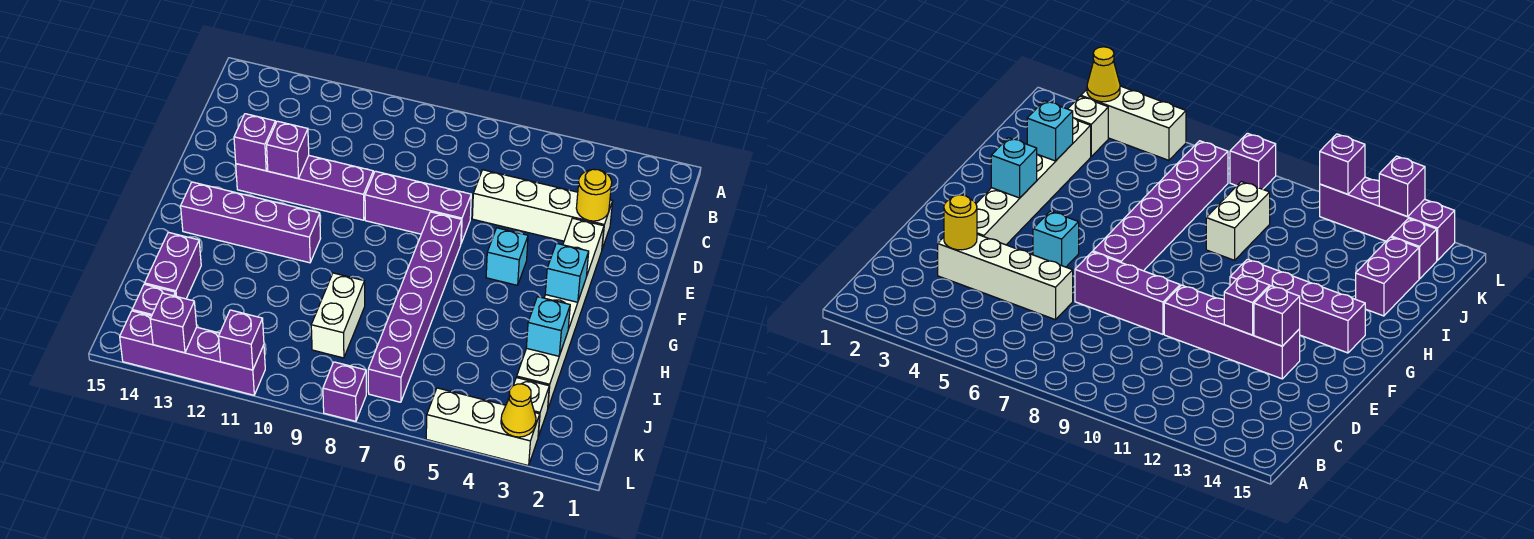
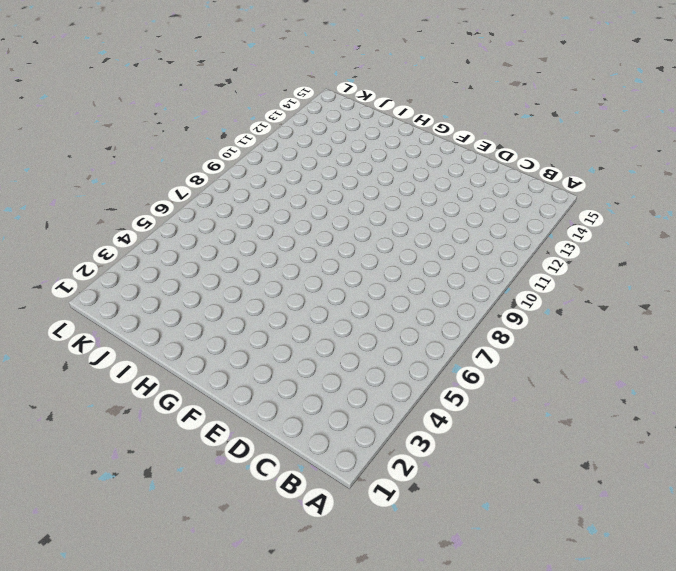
none -> white 1x4 brick [472,170,613,249]
none -> white 1x6 brick [517,218,604,408]
none -> purple 1x3 brick [365,171,471,243]

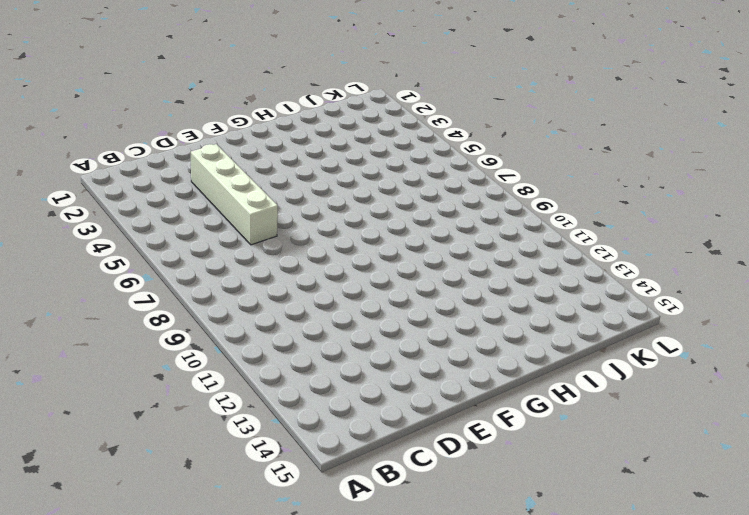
none -> white 1x6 brick [517,218,604,408]
none -> purple 1x3 brick [365,171,471,243]
none -> purple 1x4 brick [236,156,373,220]

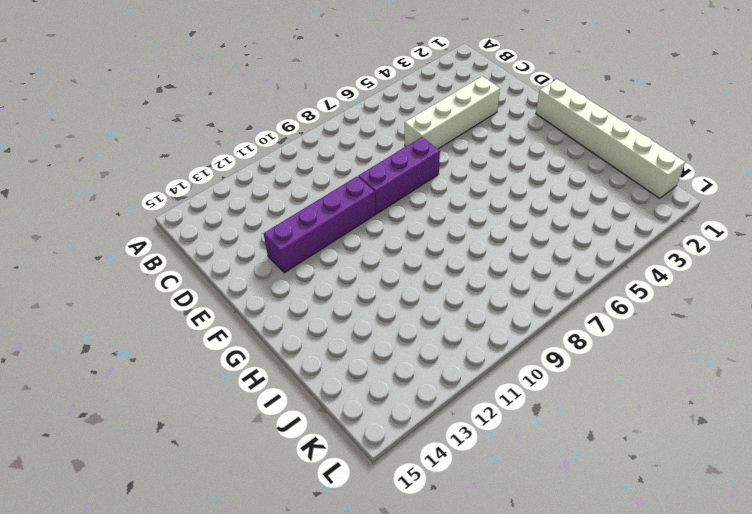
white 1x6 brick [536,79,685,198] -> white 1x6 brick moved to [517,218,604,408]
none -> cyan 1x1 brick [486,228,528,285]
none -> purple 1x6 brick [368,212,462,402]
none -> purple 1x4 brick [181,182,321,263]

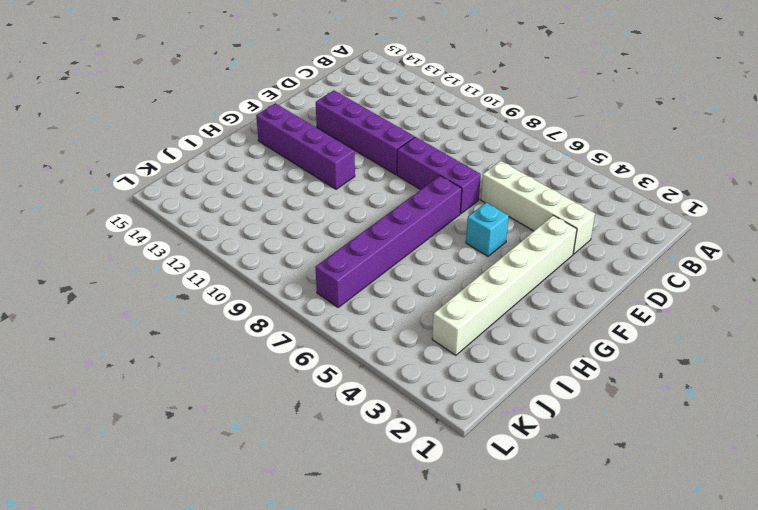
none -> white 1x2 brick [311,273,365,358]
none -> purple 1x2 brick [145,232,201,299]
none -> white 1x1 brick [513,378,549,437]

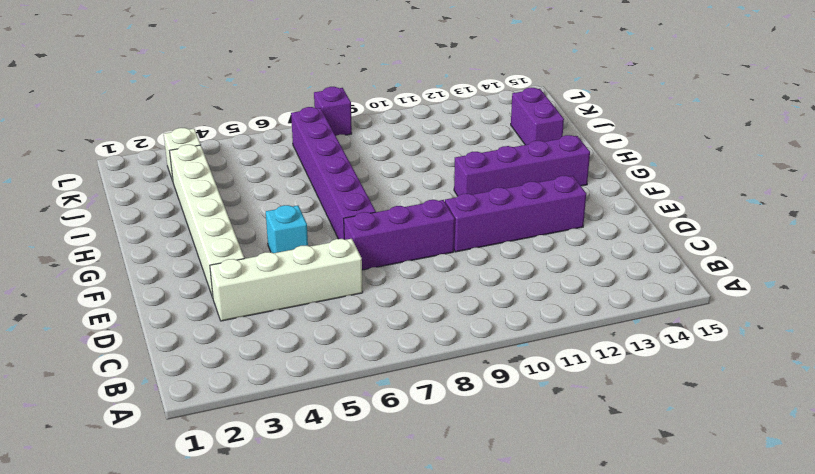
none -> white 1x2 brick [311,273,365,358]
none -> purple 1x1 brick [132,284,176,316]
none -> white 1x3 brick [426,388,540,466]

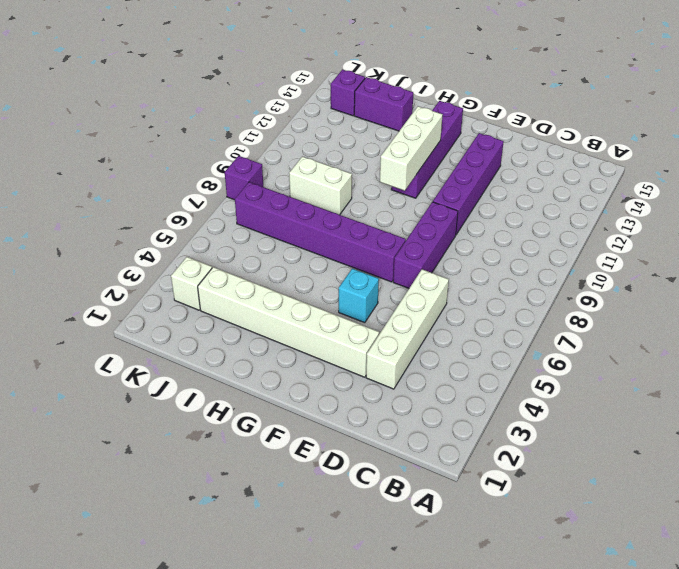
white 1x3 brick [380,106,443,191] -> white 1x3 brick moved to [426,388,540,466]
none -> purple 1x4 brick [120,311,265,395]
none -> yellow 1x1 round brick [576,169,612,221]
none -> purple 1x1 brick [267,121,309,178]

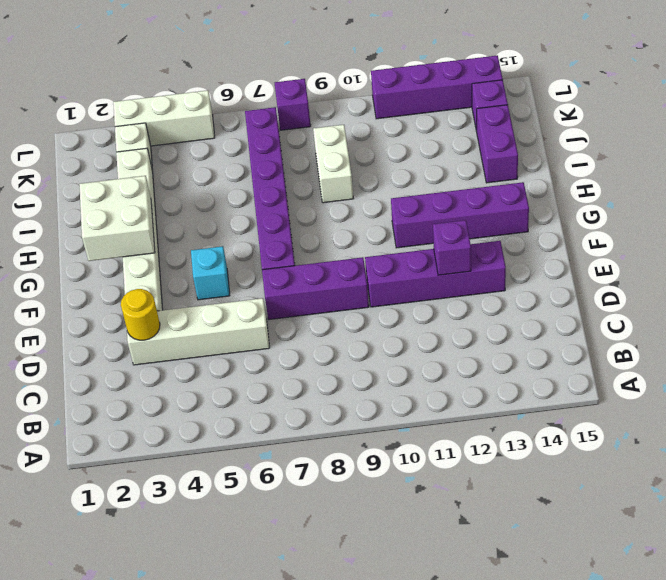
white 2x2 brick [79,176,155,261] -> cyan 1x1 brick [545,243,589,302]
none -> purple 1x1 brick [234,114,276,171]
none -> cyan 1x1 brick [526,297,570,356]
none -> yellow 1x1 cone [501,384,536,437]

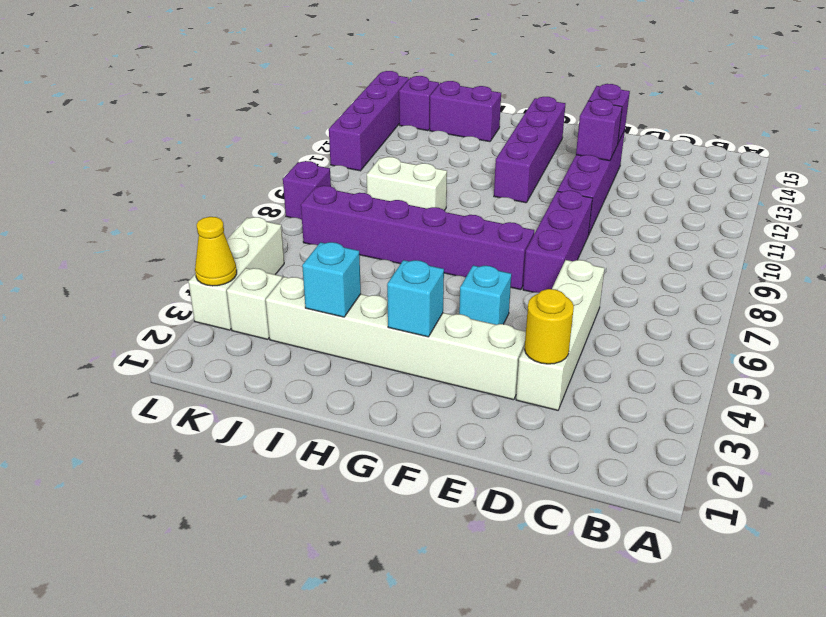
none -> purple 1x1 brick [219,310,264,370]
none -> purple 1x1 brick [150,293,197,353]

